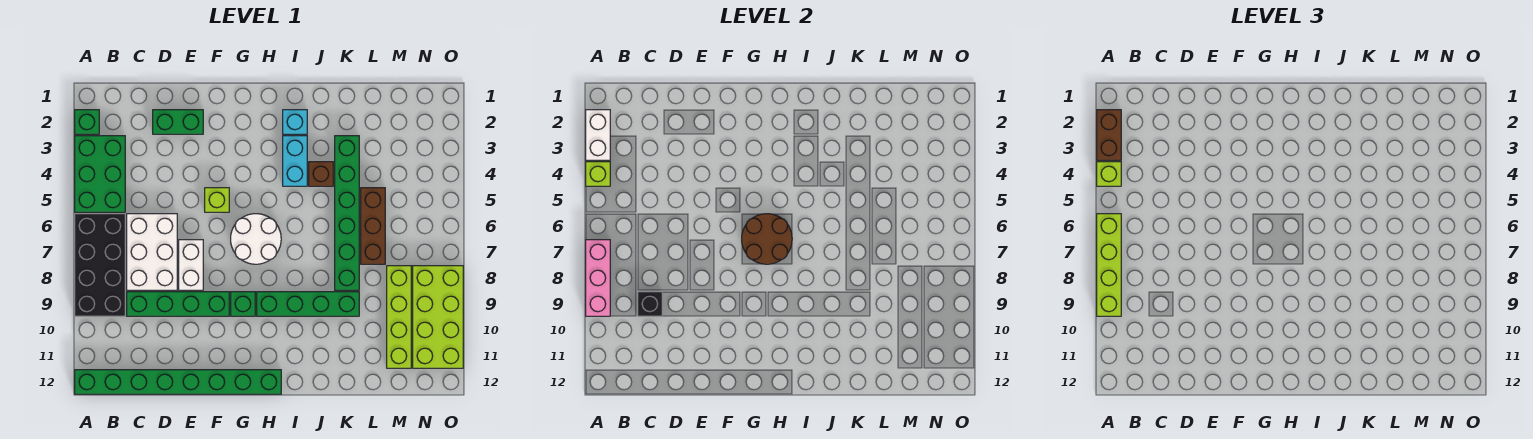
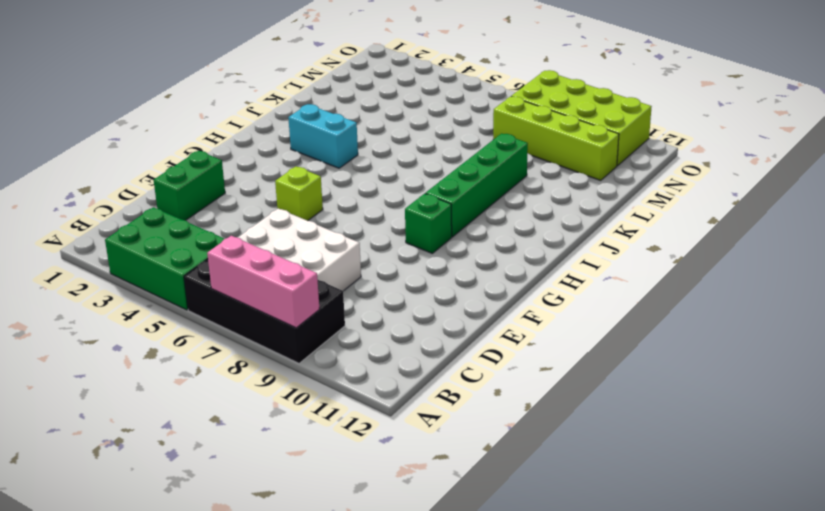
none -> green 1x1 brick [75,110,99,134]
none -> green 1x8 brick [75,370,281,394]
none -> green 1x4 brick [127,292,229,316]

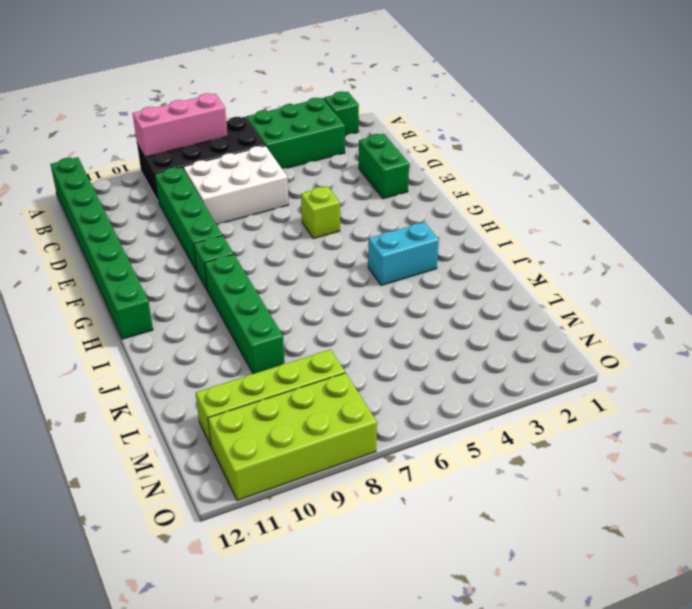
none -> white 1x2 brick [179,240,203,290]
none -> white 2x2 round brick [231,214,281,264]
none -> cyan 1x1 brick [283,110,307,134]

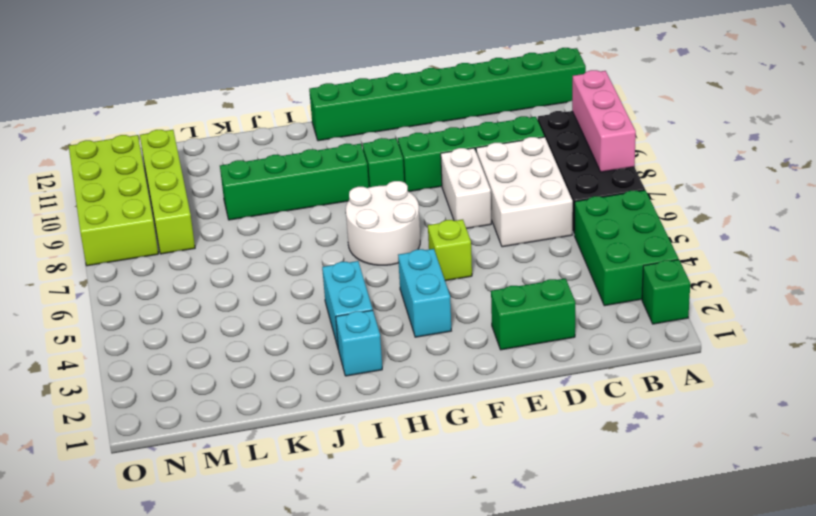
cyan 1x2 brick [398,249,451,337] -> none
none -> brown 1x1 brick [309,162,333,186]
none -> green 1x6 brick [335,136,359,290]
none -> brown 1x3 brick [361,188,385,264]

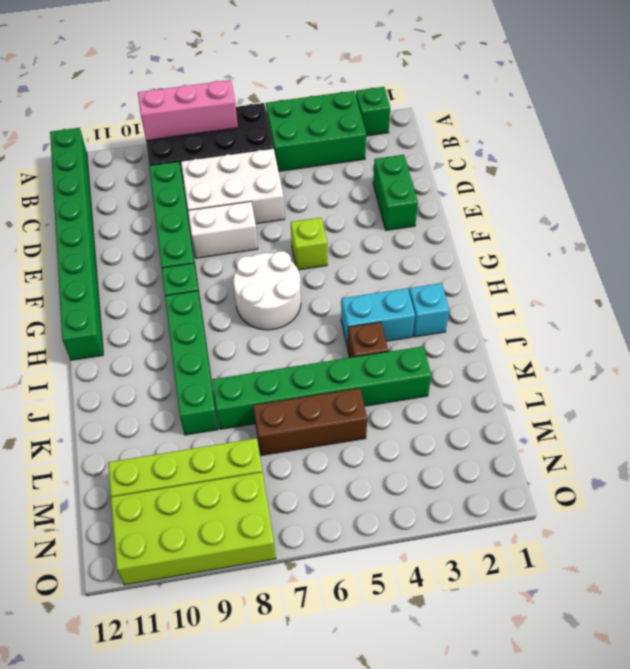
none -> white 1x2 brick [586,110,610,160]
none -> lime 1x1 brick [586,162,610,186]
none -> black 1x1 brick [638,292,662,316]

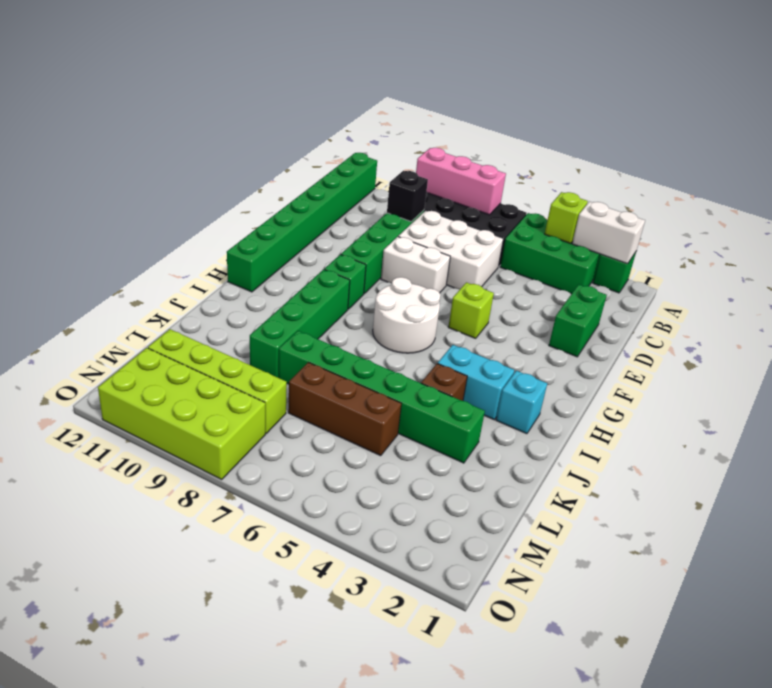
none -> brown 2x2 round brick [742,214,792,264]
none -> brown 1x2 brick [1097,110,1121,160]
none -> lime 1x1 brick [1097,162,1121,186]

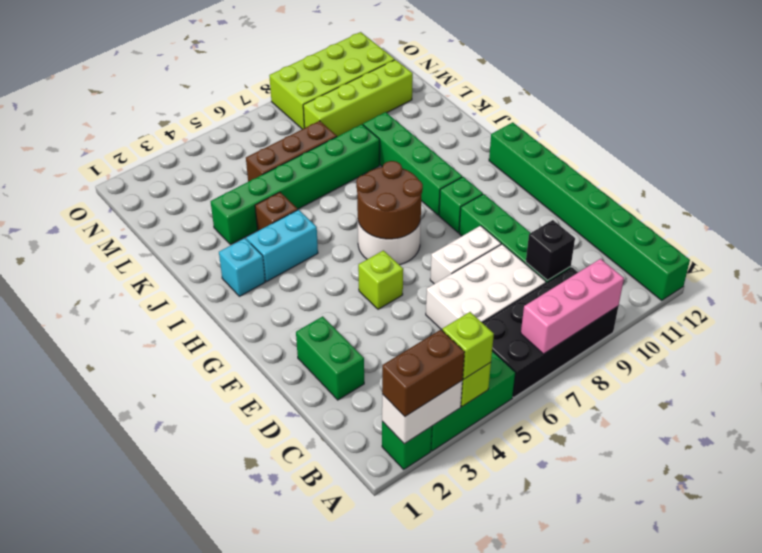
none -> lime 1x4 brick [1097,214,1121,316]

